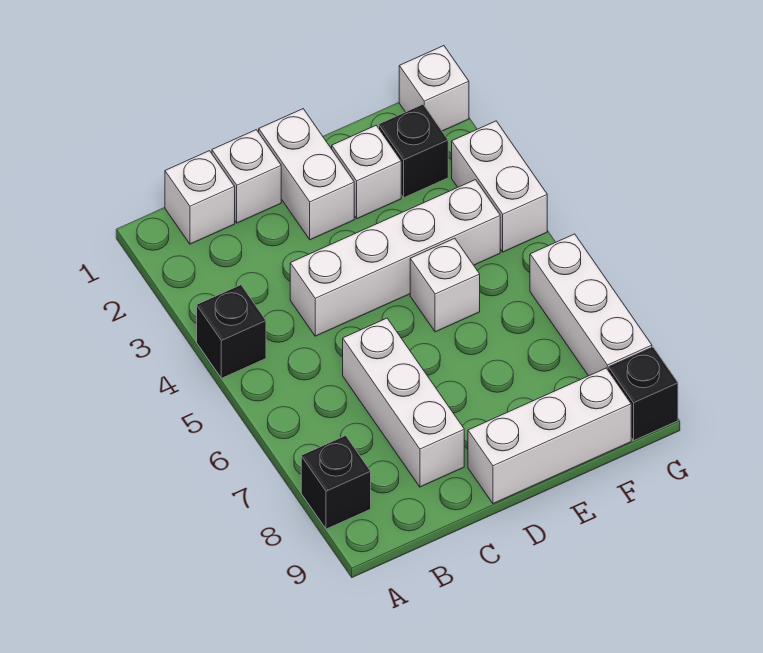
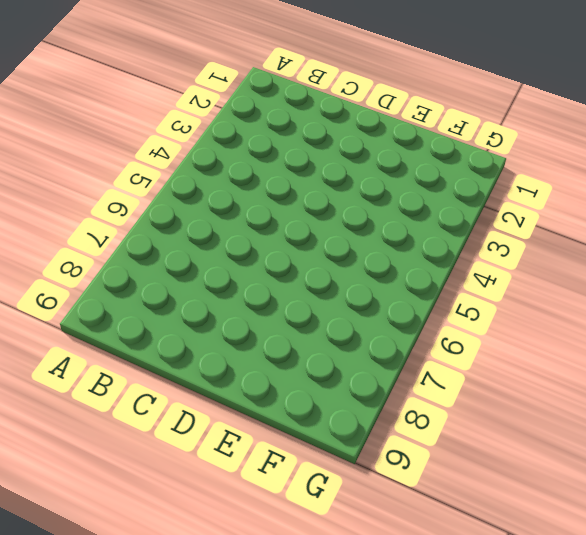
none -> black 1x1 brick [197,285,266,378]
none -> black 1x1 brick [301,436,371,529]
none -> white 1x1 brick [165,151,235,244]

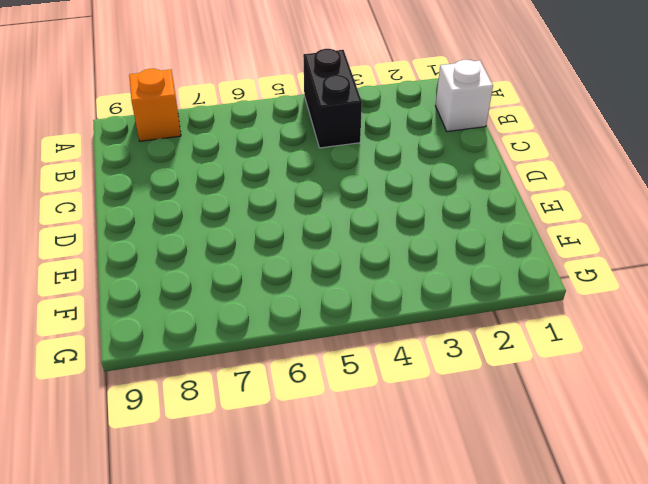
black 1x2 brick [303,49,362,148] -> black 1x1 brick [197,285,266,378]
orange 1x1 brick [129,69,181,141] -> black 1x1 brick [301,436,371,529]
none -> white 1x1 brick [212,130,281,223]
none -> white 1x4 brick [290,180,500,336]
none -> white 1x3 brick [343,318,464,487]

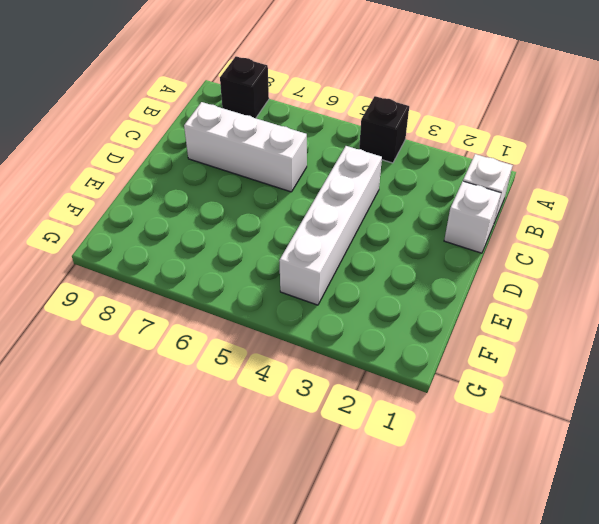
none -> white 1x2 brick [259,109,354,240]
none -> white 1x3 brick [468,368,631,504]
none -> white 1x1 brick [332,125,401,219]

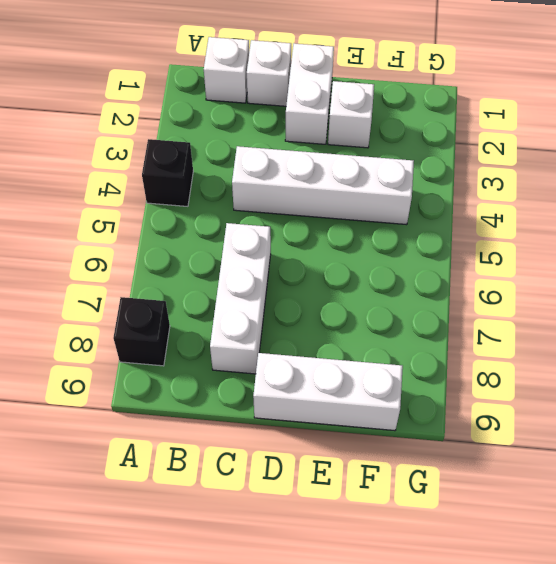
none -> white 1x1 brick [410,238,480,332]
none -> black 1x1 brick [379,104,448,198]
none -> white 1x1 brick [399,46,469,131]

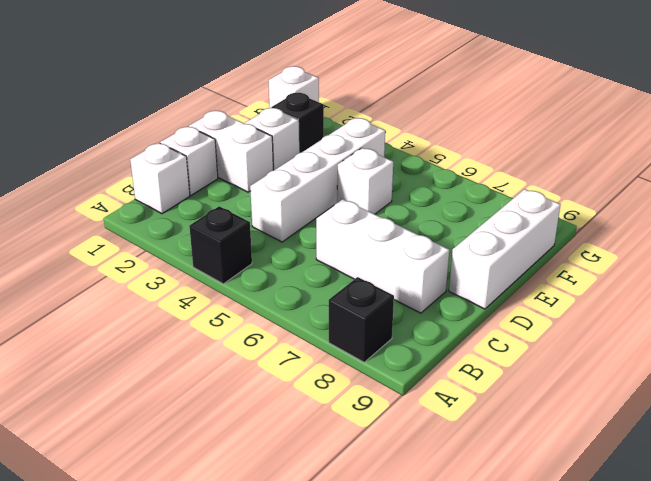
none -> white 1x2 brick [452,121,547,252]
none -> white 1x3 brick [530,234,652,376]
none -> black 1x1 brick [609,347,678,440]

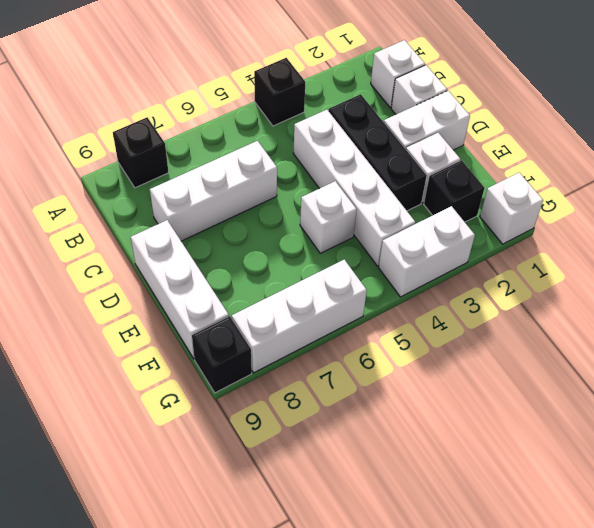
black 1x3 brick [329,94,427,211] -> none

